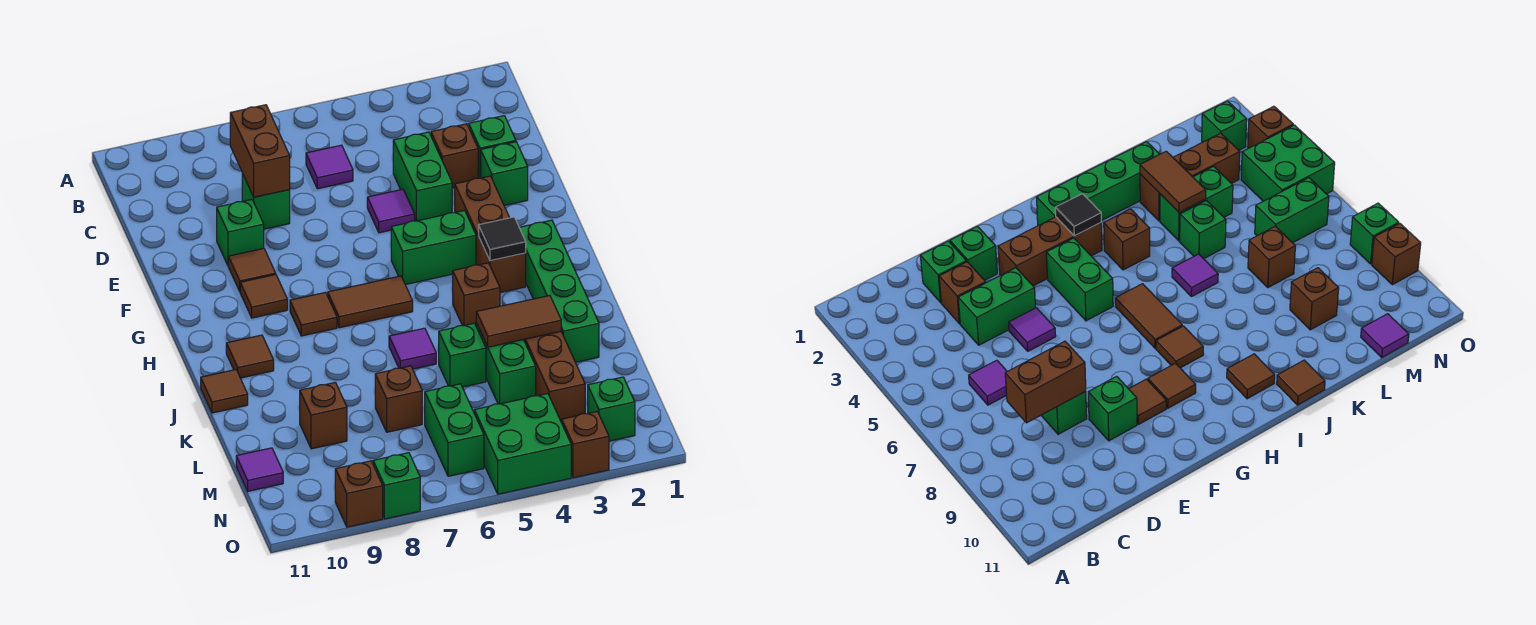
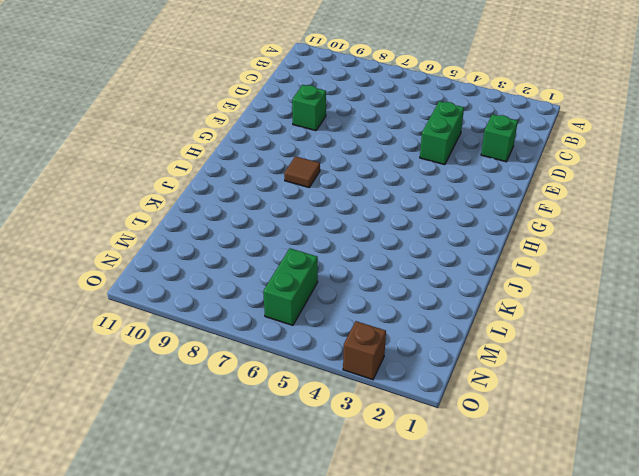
none -> purple 1x1 tile [306,145,353,189]
none -> brown 1x1 brick [431,124,478,188]
none -> green 1x1 brick [242,173,290,229]
none -> green 1x1 brick [481,142,528,205]

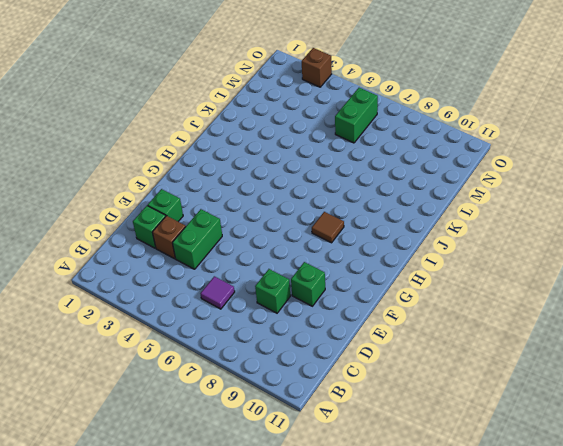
none -> purple 1x1 tile [367,189,415,233]
none -> brown 1x3 brick [455,176,526,293]
none -> brown 1x1 tile [228,248,276,291]
none -> green 1x2 brick [391,210,476,285]

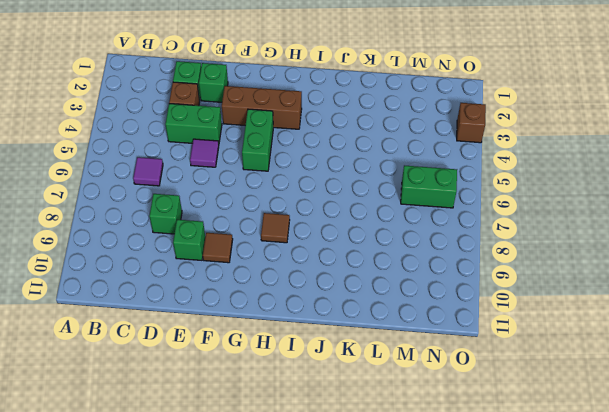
none -> brown 1x1 tile [240,275,288,318]
none -> green 1x4 brick [519,220,599,362]
none -> brown 1x2 tile [328,276,413,328]
none -> brown 1x1 brick [453,263,500,326]

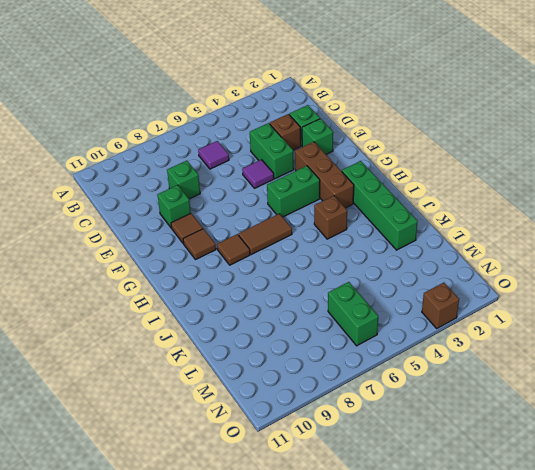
none -> brown 1x1 tile [226,335,274,378]
none -> purple 1x1 tile [389,328,436,369]
none -> brown 1x1 tile [201,370,248,413]
none -> brown 1x3 brick [524,332,585,423]

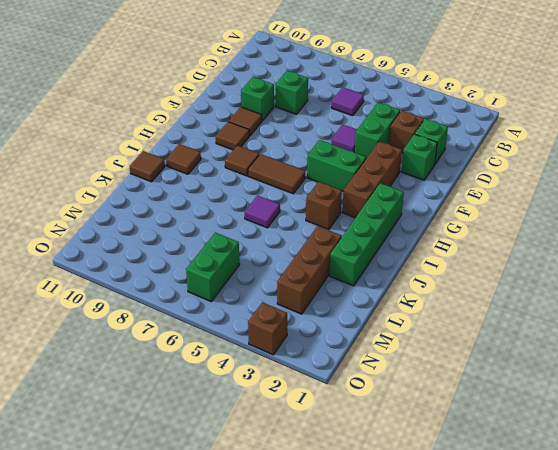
none -> green 1x2 brick [476,323,536,404]
none -> green 1x1 brick [439,323,486,387]
none -> brown 1x1 brick [375,366,422,432]
none -> brown 1x1 brick [300,382,347,449]

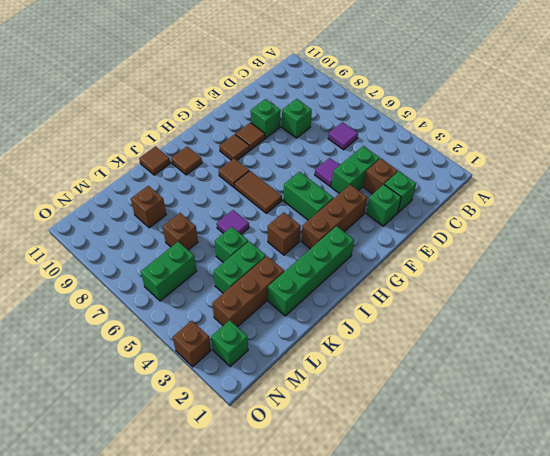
none -> purple 1x1 tile [236,448,283,491]
none -> green 2x2 brick [474,394,571,494]
none -> green 1x1 brick [373,453,420,519]
none -> brown 1x1 brick [335,461,383,527]

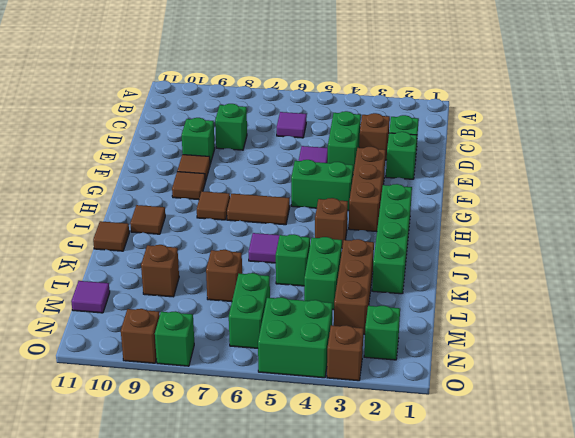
none -> brown 1x2 brick [230,105,290,197]
none -> black 1x1 tile [479,217,526,261]
none -> brown 1x2 tile [476,295,561,347]

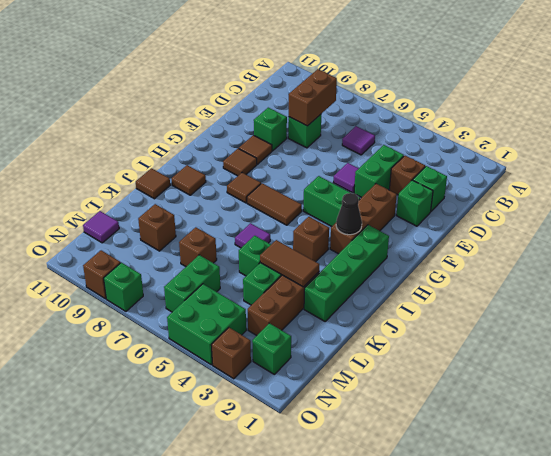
black 1x1 cone [336,193,362,235] -> black 1x1 tile [479,217,526,261]

